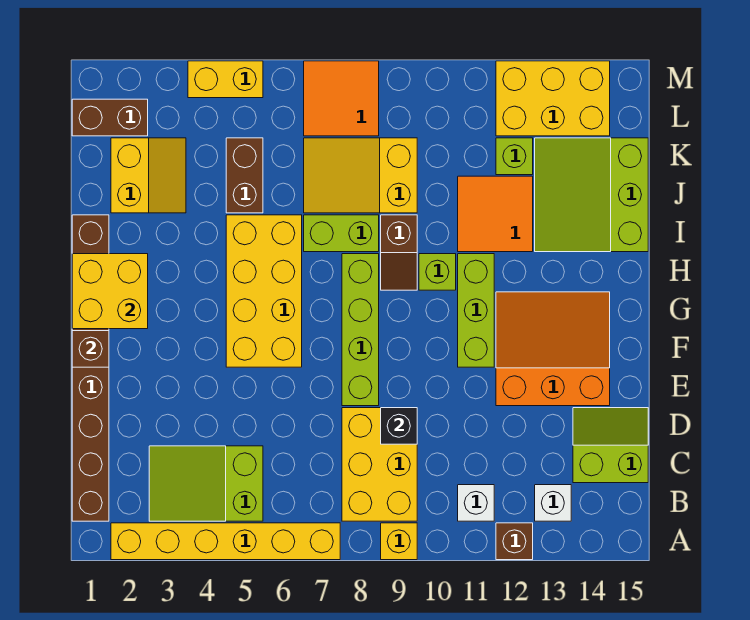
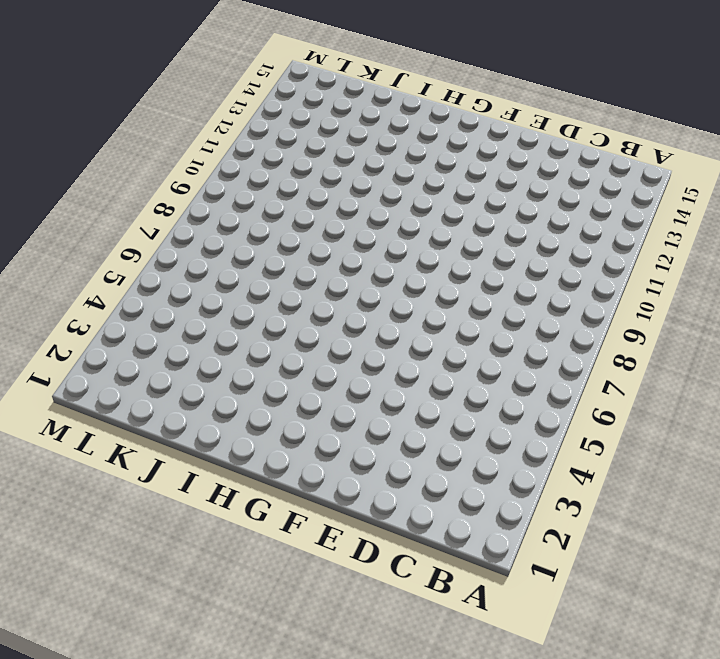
none -> yellow 1x6 brick [111,523,340,560]
none -> yellow 1x1 brick [381,523,417,560]
none -> brown 1x1 brick [496,523,533,560]

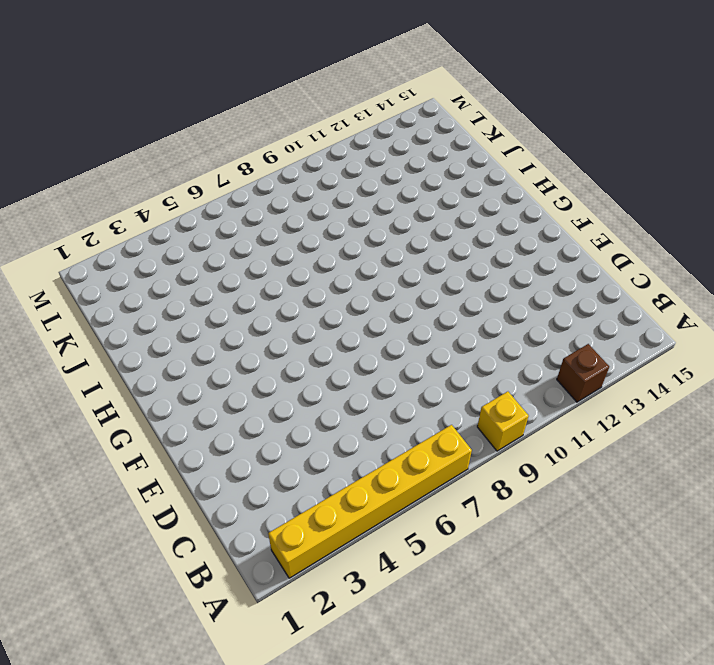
none -> brown 1x8 brick [72,215,109,521]
none -> lime 2x3 slope [149,446,263,521]
none -> yellow 2x3 brick [342,408,417,521]

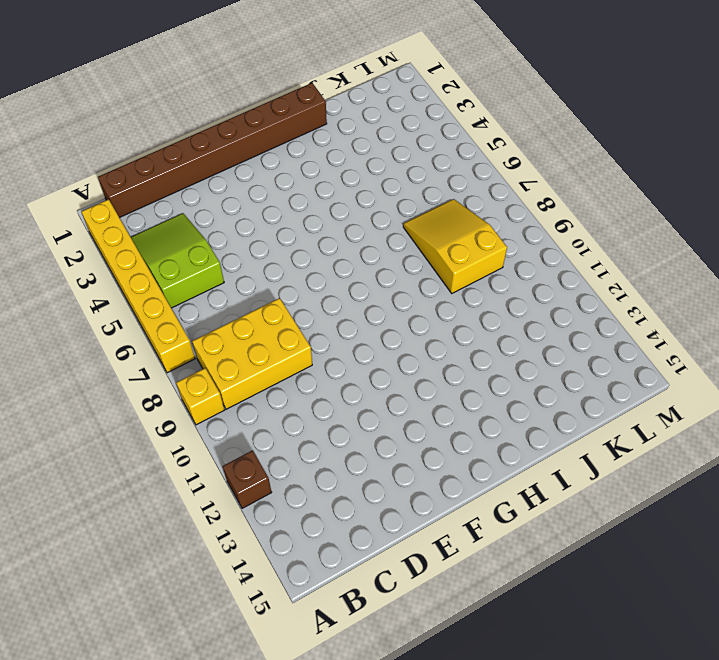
none -> white 1x1 brick [458,485,494,521]
none -> white 1x1 brick [535,485,571,521]
none -> lime 2x2 slope [573,408,648,483]

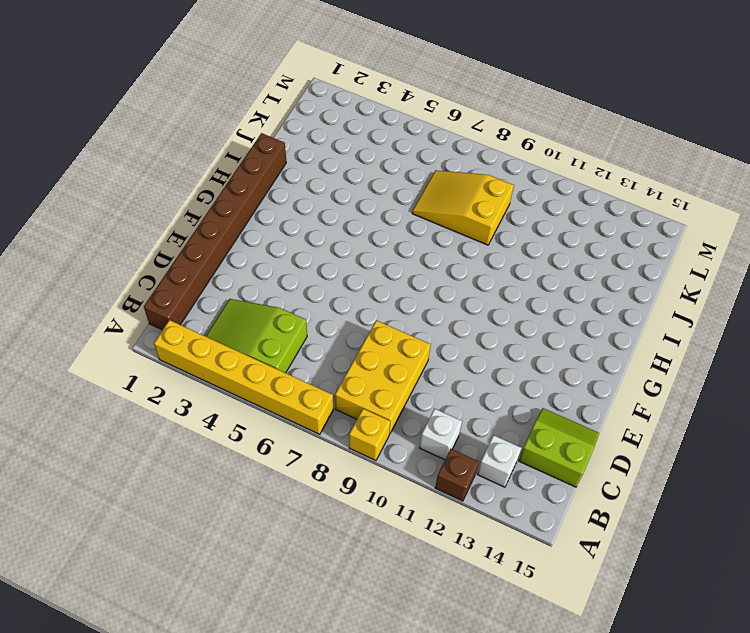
none -> lime 1x4 brick [342,254,379,406]
none -> orange 3x3 slope [496,292,610,406]
none -> yellow 2x4 brick [226,215,302,367]

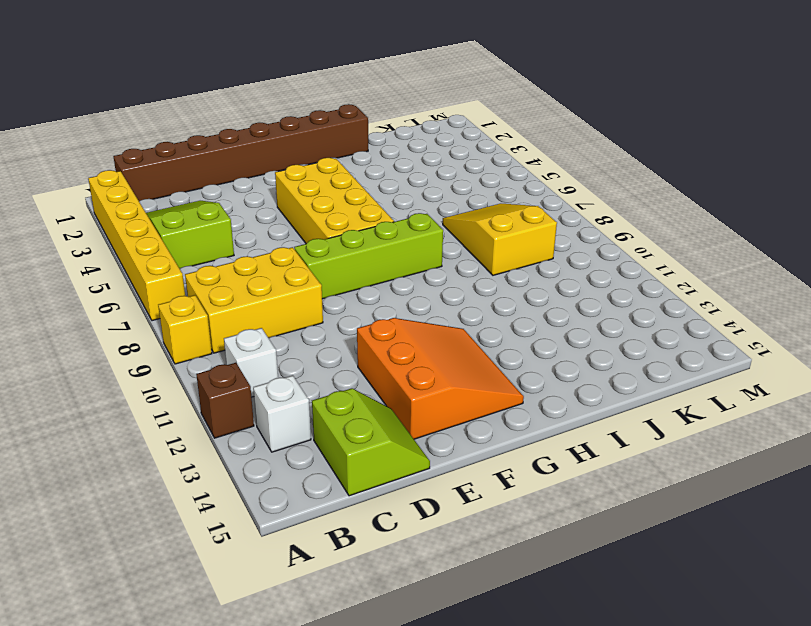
yellow 2x4 brick [275,158,394,244] -> yellow 2x4 brick turned to [226,215,302,367]
none -> lime 1x3 brick [458,254,494,367]
none -> brown 1x2 slope [381,215,417,290]
none -> lime 1x1 brick [419,254,456,290]

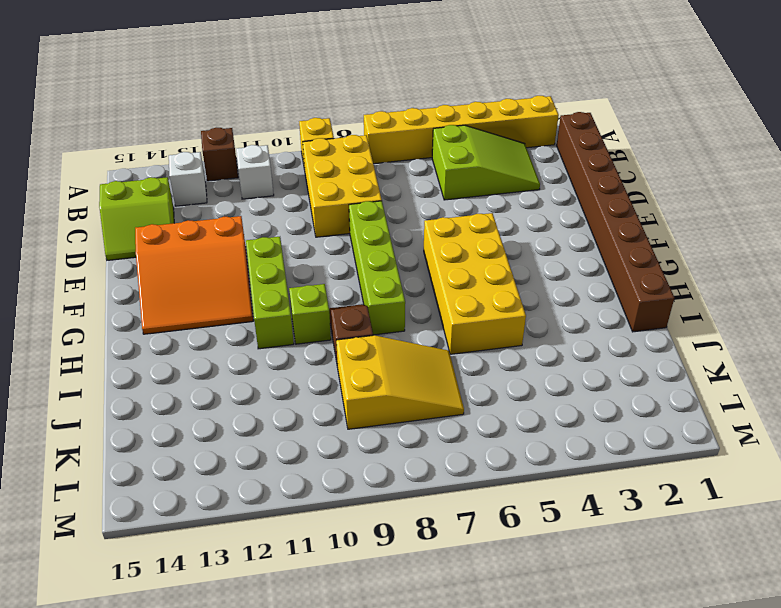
none -> lime 1x2 brick [304,215,379,252]
none -> orange 2x2 tile [458,176,533,252]
none -> lime 3x3 slope [535,138,648,252]

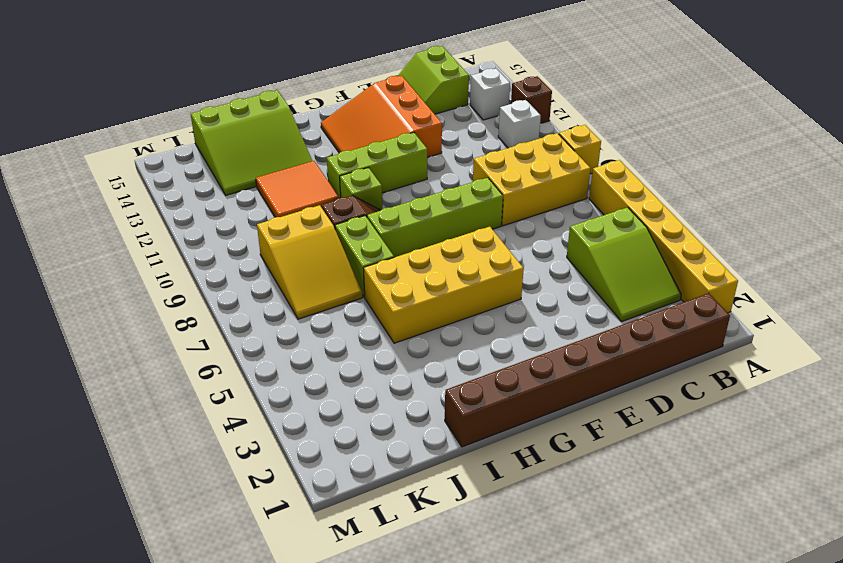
none -> yellow 2x2 slope [111,138,186,213]
none -> brown 1x2 brick [226,138,263,213]
none -> lime 1x1 brick [496,138,533,175]

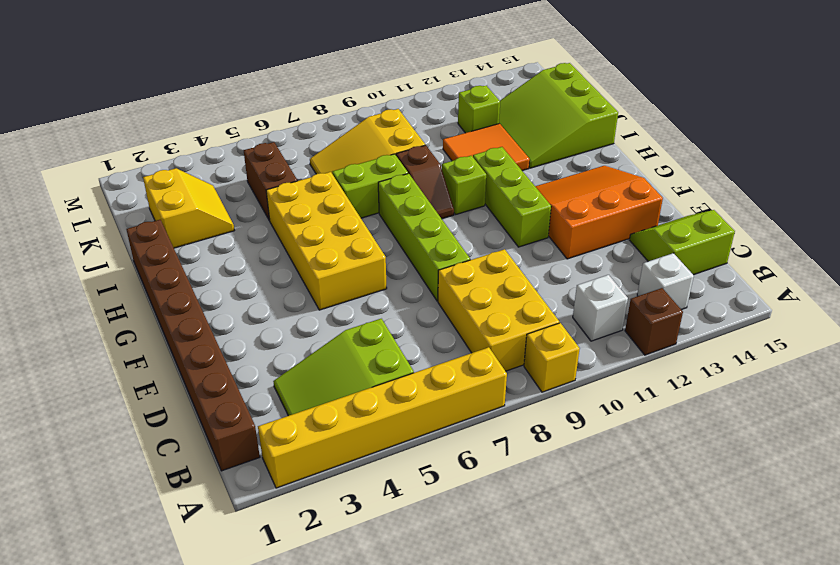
none -> brown 1x2 brick [72,99,148,136]
none -> orange 2x2 tile [304,61,379,136]
none -> yellow 2x3 brick [496,61,610,136]

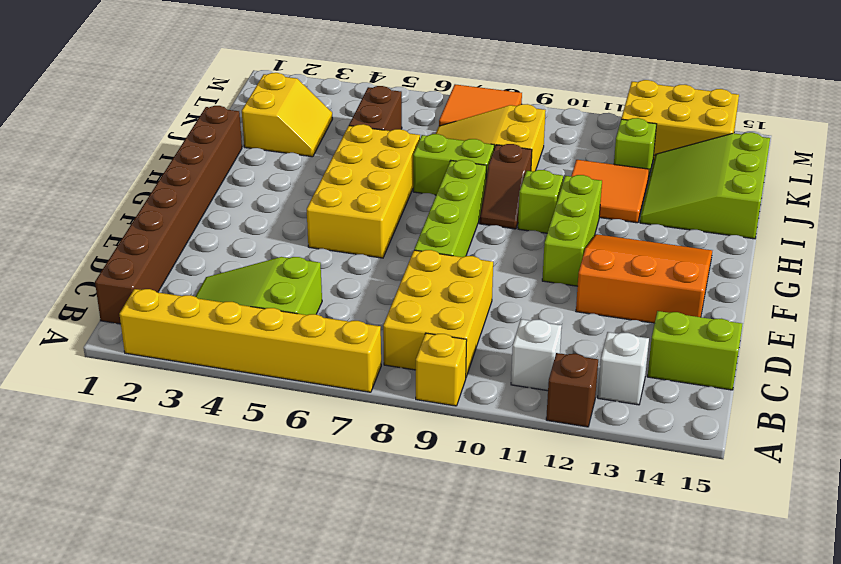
none -> brown 1x2 brick [72,99,148,136]
none -> yellow 1x2 brick [188,61,263,98]
none -> black 1x1 brick [381,408,417,444]

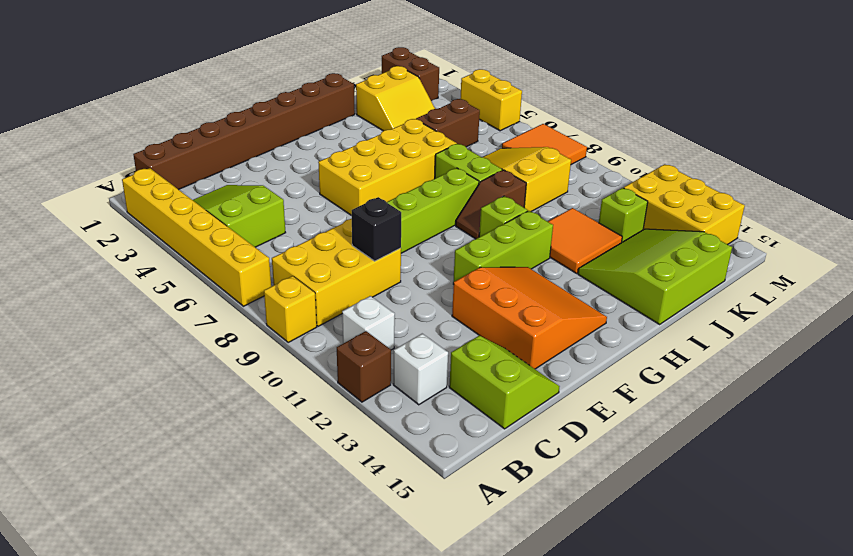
none -> brown 1x1 brick [72,331,109,367]
none -> yellow 2x2 brick [72,254,148,329]

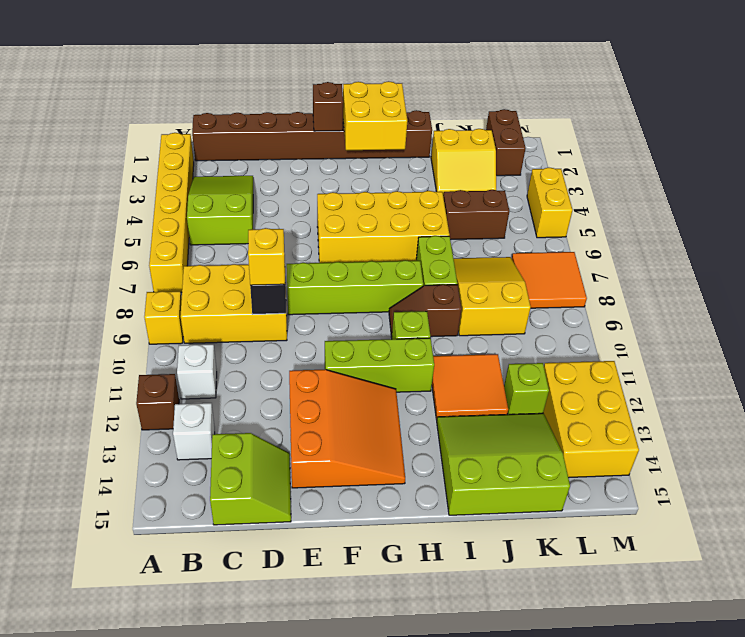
yellow 1x1 brick [248,228,285,285] -> none

